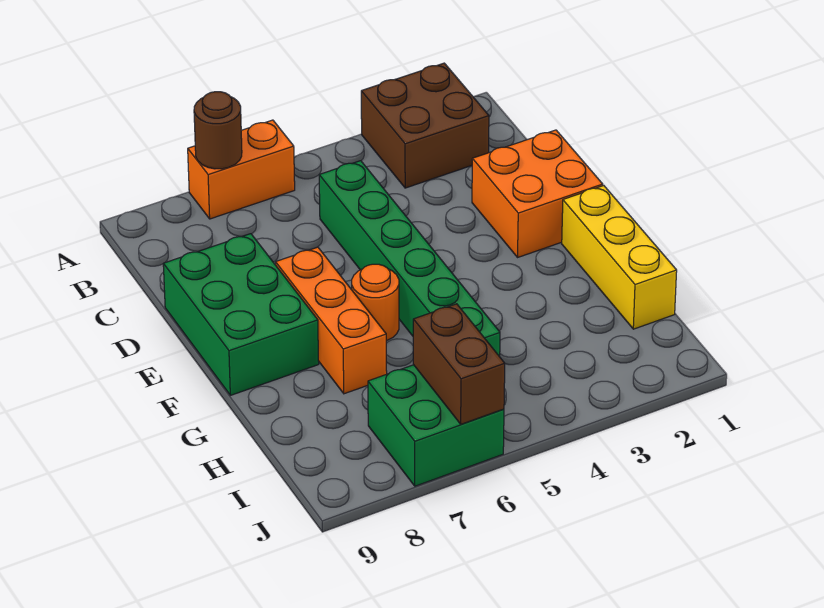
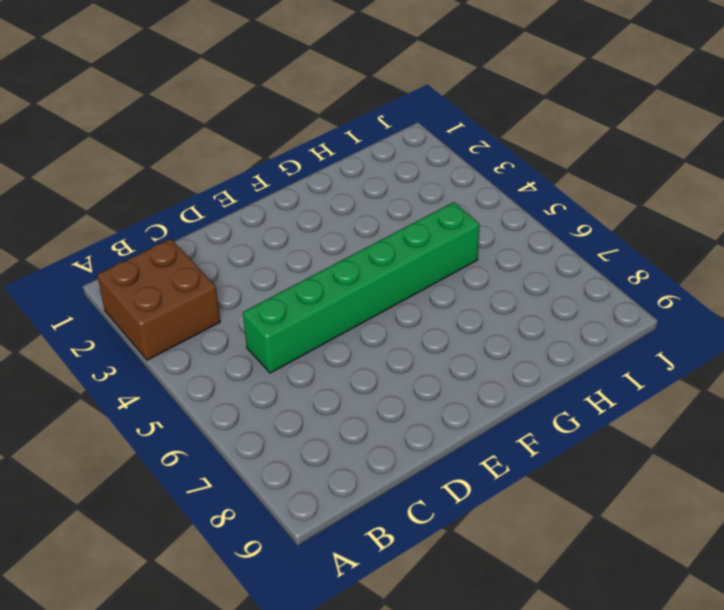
none -> orange 1x2 brick [188,120,295,219]
none -> orange 2x2 brick [472,130,603,257]

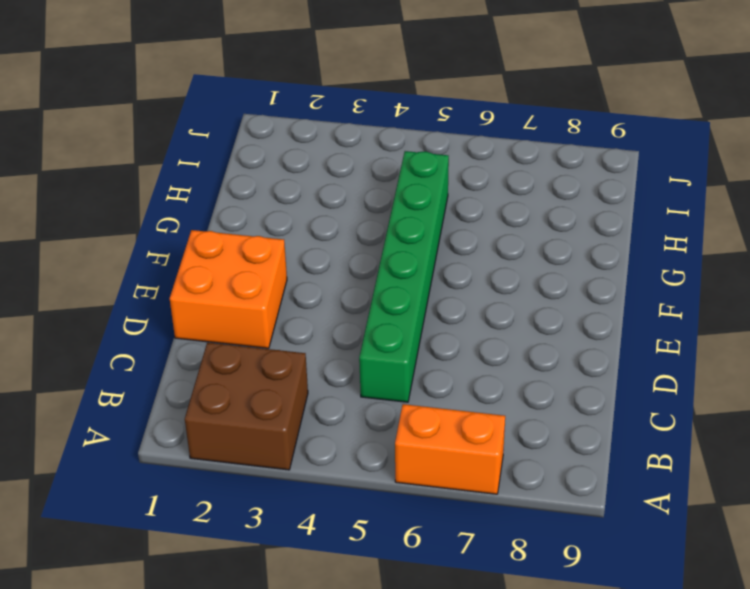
none -> green 2x3 brick [163,234,319,395]
none -> orange 1x3 brick [276,247,387,394]

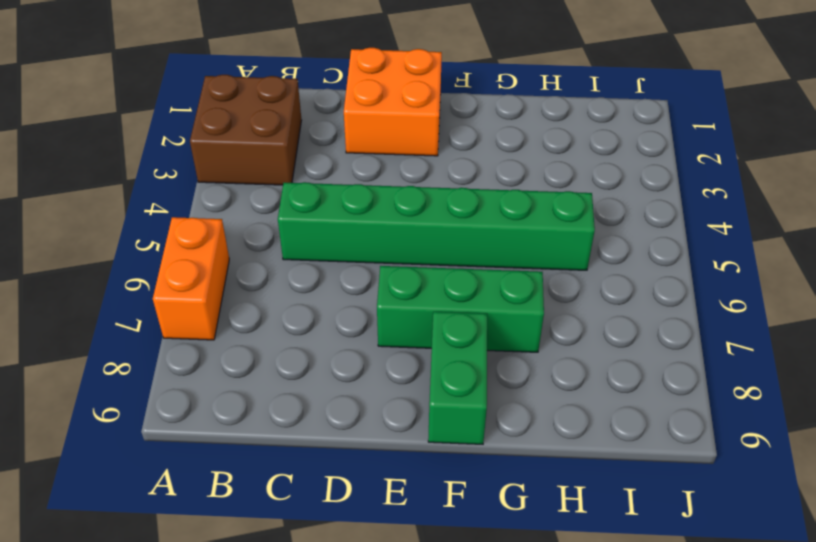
green 1x3 brick [377,266,544,352] -> orange 1x3 brick [276,247,387,394]
green 1x2 brick [428,312,487,444] -> green 2x3 brick [163,234,319,395]
none -> yellow 1x3 brick [562,186,677,329]
none -> orange 1x1 round brick [352,264,399,341]

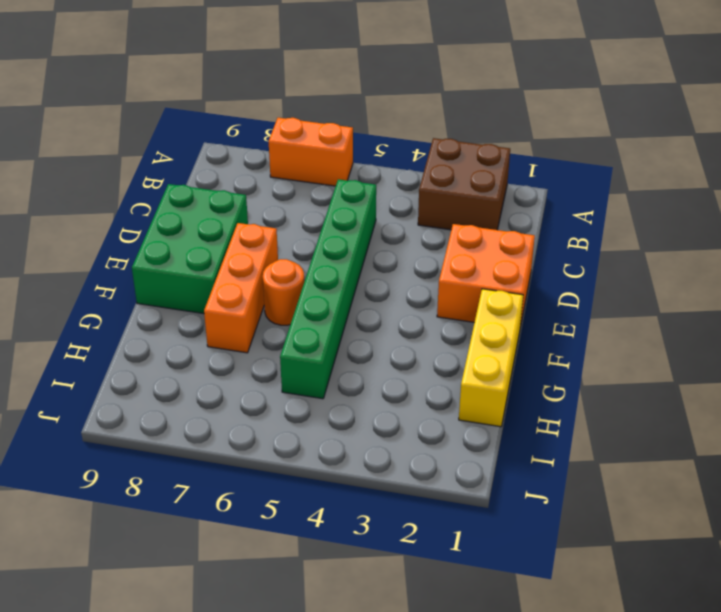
none -> green 2x2 brick [368,365,504,486]
none -> brown 1x1 round brick [194,92,242,169]

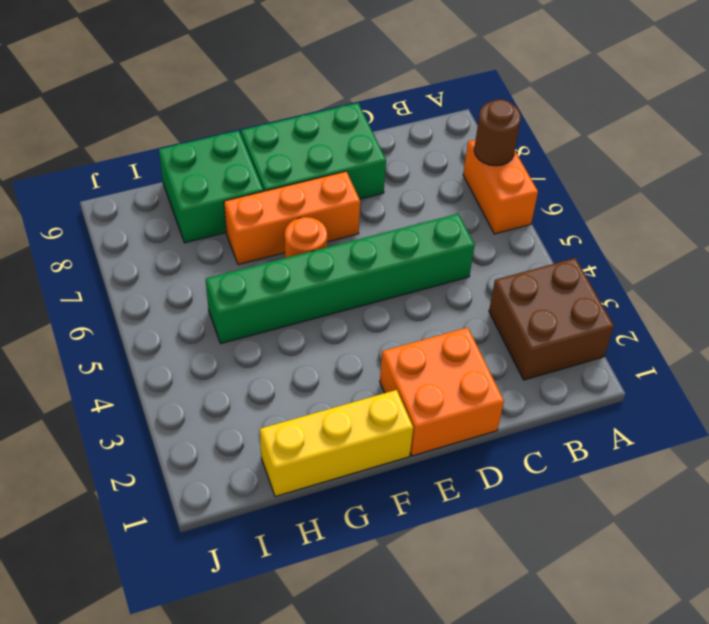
green 2x2 brick [159,131,263,243] -> green 2x2 brick moved to [368,365,504,486]
none -> brown 1x2 brick [413,304,505,424]

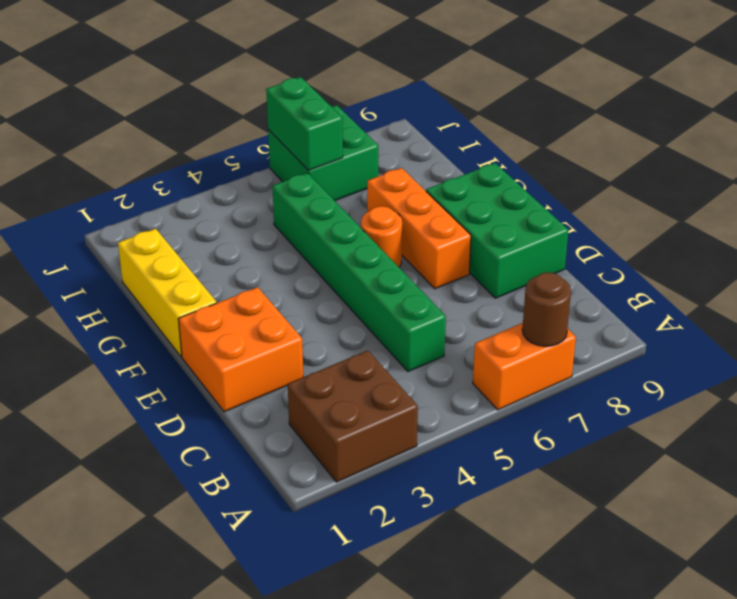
green 1x2 brick [266,77,343,170] -> brown 1x2 brick [413,304,505,424]

